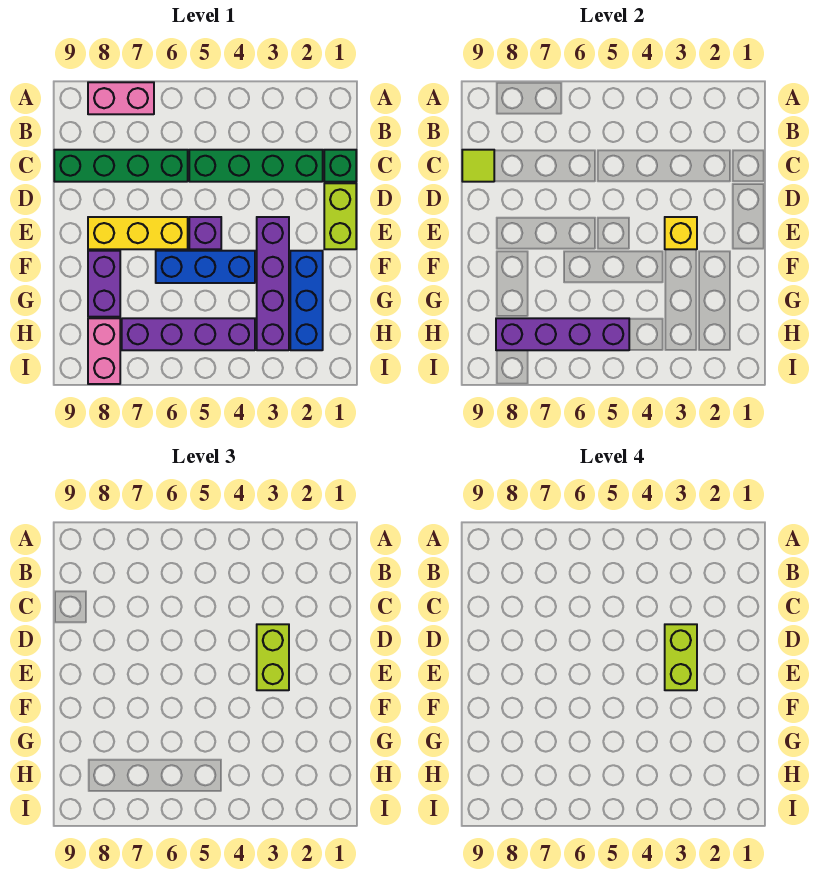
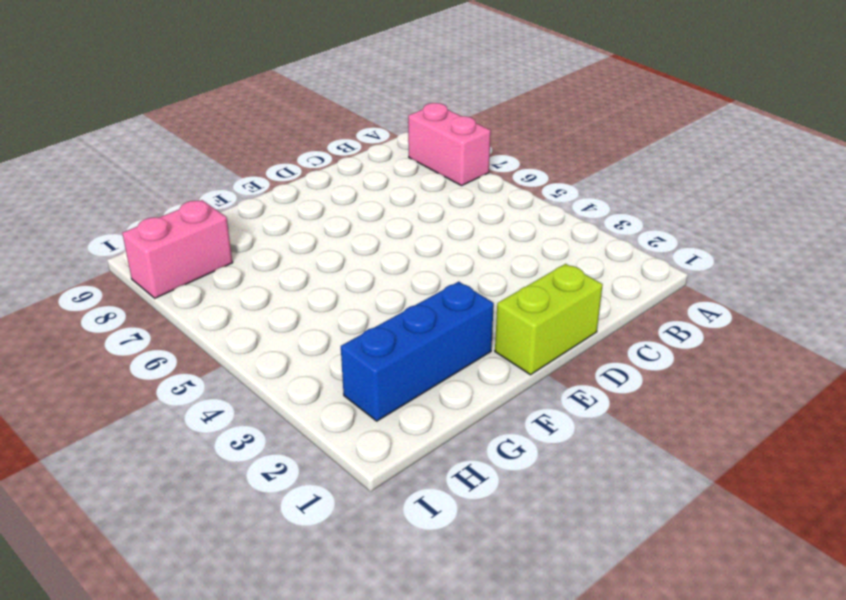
none -> green 1x1 brick [324,150,356,182]
none -> green 1x4 brick [189,150,323,182]
none -> green 1x4 brick [54,150,188,182]

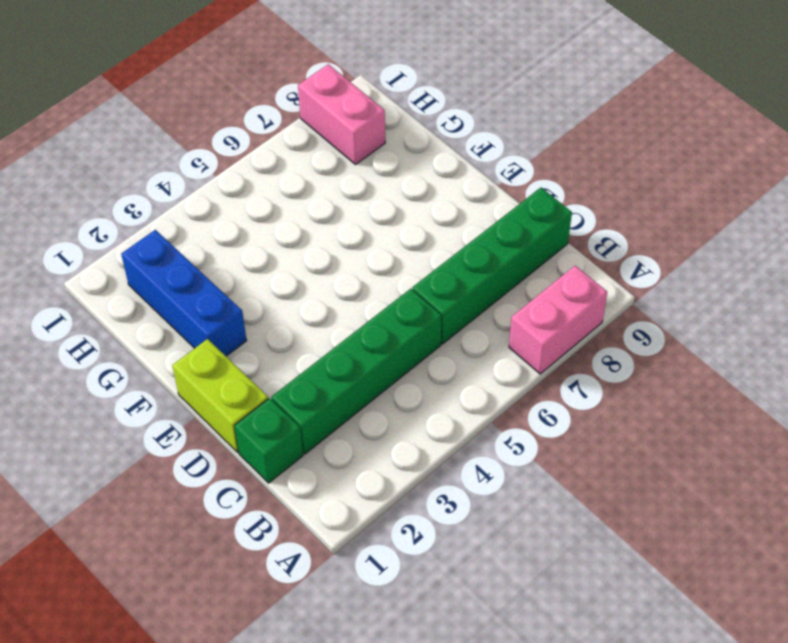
none -> purple 1x4 brick [257,217,289,350]
none -> purple 1x1 brick [189,217,221,249]
none -> yellow 1x3 brick [88,217,188,249]

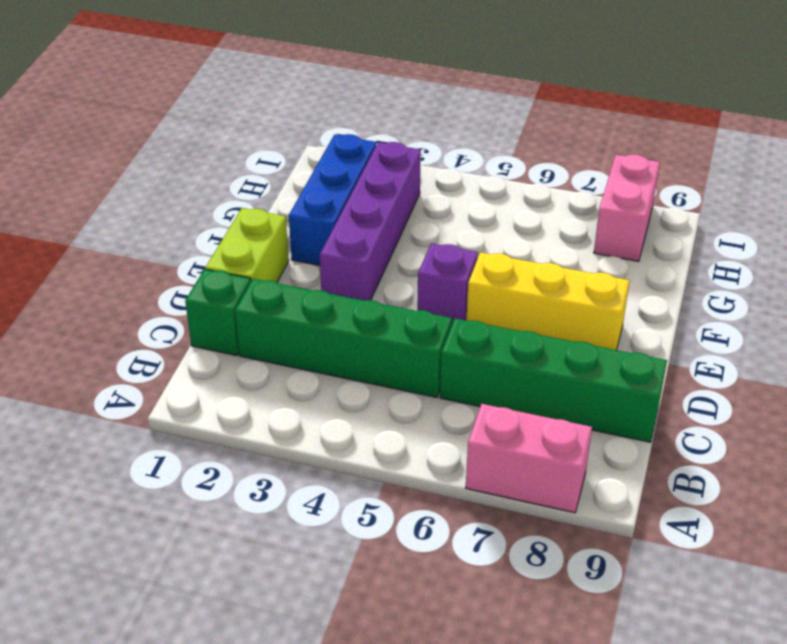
none -> blue 1x3 brick [156,251,255,283]
none -> purple 1x2 brick [88,251,120,317]
none -> purple 1x4 brick [122,318,255,350]

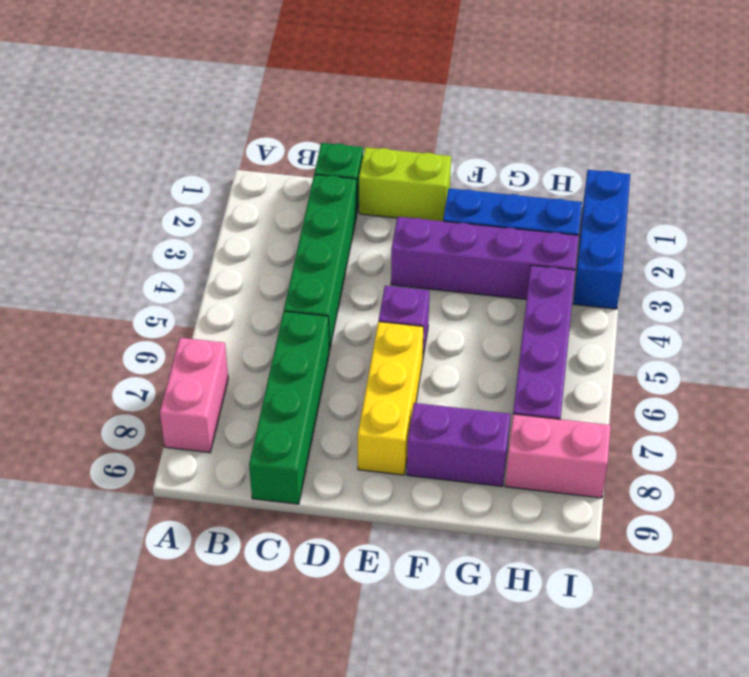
blue 1x3 brick [573,170,630,309] -> blue 1x3 brick moved to [156,251,255,283]
none -> lime 1x1 tile [462,150,494,182]
none -> yellow 1x1 brick [665,217,697,249]
none -> purple 1x4 brick [496,318,629,350]

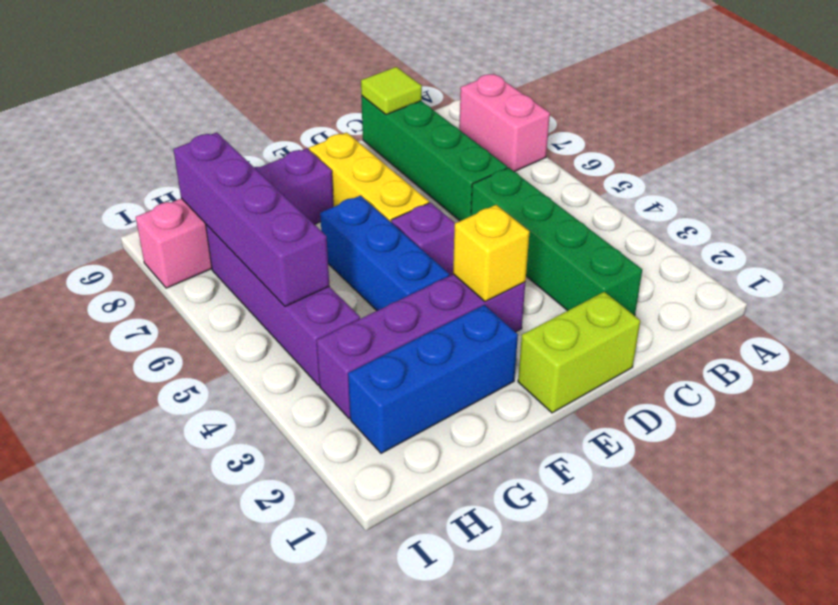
none -> green 1x1 brick [324,150,356,182]
none -> lime 1x2 brick [257,624,289,690]
none -> lime 1x2 brick [665,624,697,690]

